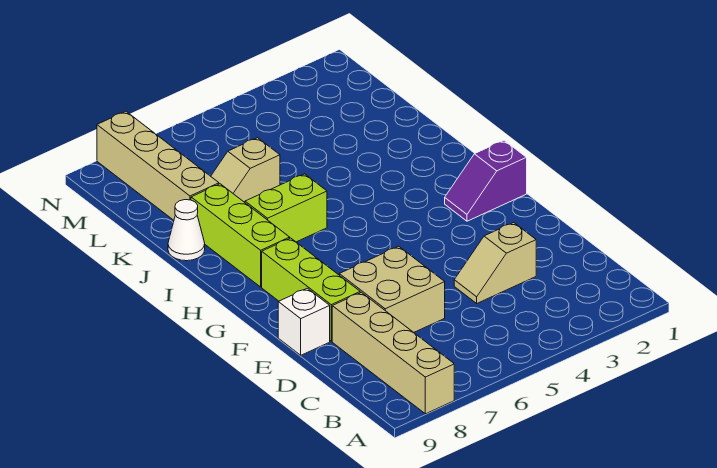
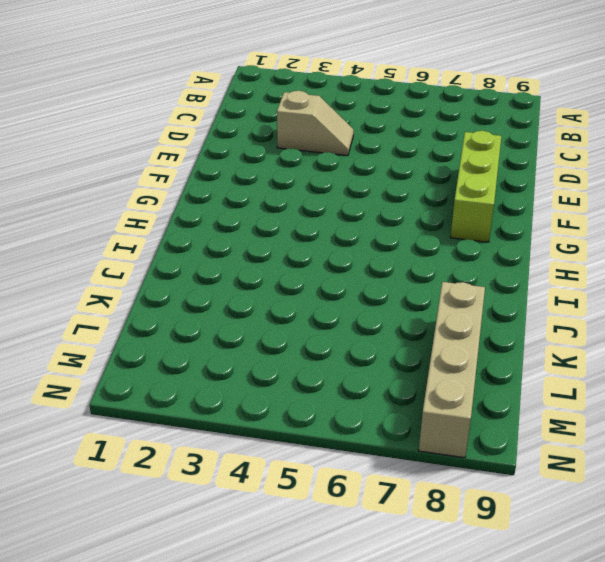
none -> tan 1x4 brick [332,292,454,414]
none -> tan 2x2 brick [339,246,445,332]

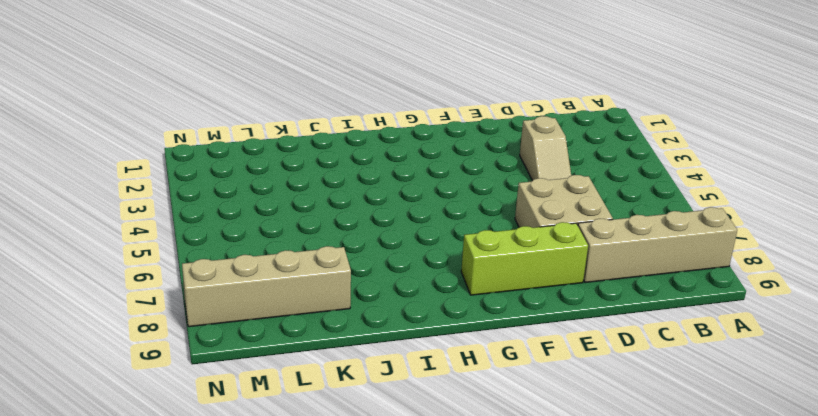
none -> white 1x1 brick [278,288,330,355]
none -> purple 1x2 slope [445,140,527,221]

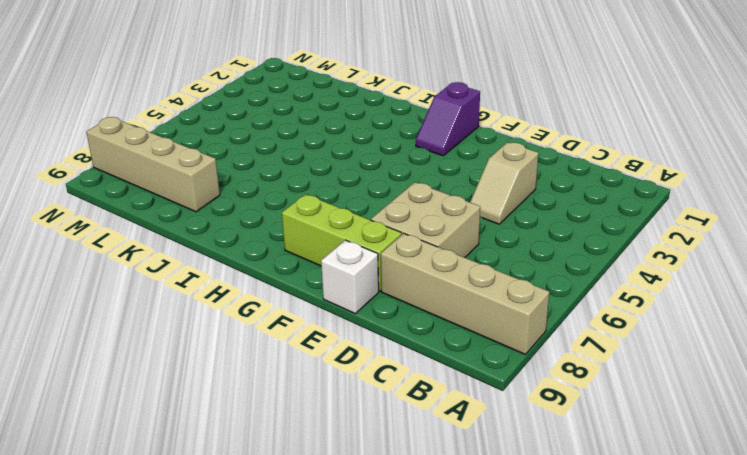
none -> lime 1x3 brick [191,184,290,287]
none -> lime 1x2 brick [245,174,327,242]

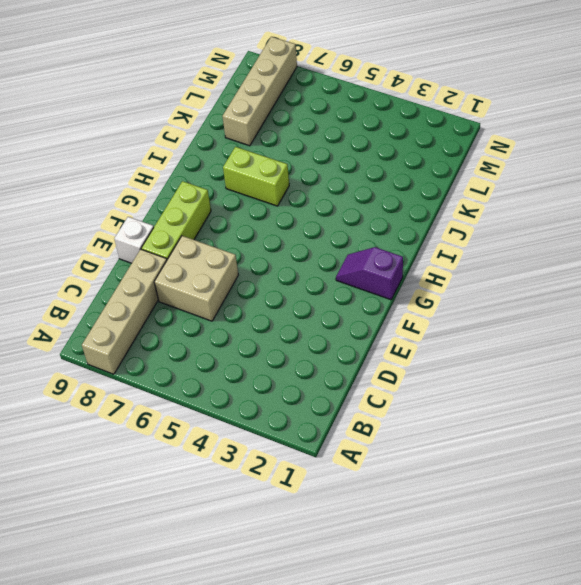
none -> tan 1x2 slope [454,223,536,303]
none -> lime 1x3 brick [191,184,290,287]

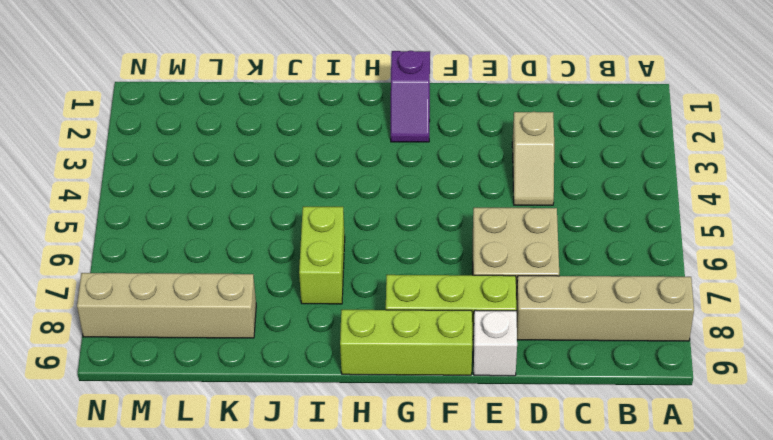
lime 1x3 brick [340,310,472,375] -> lime 1x3 brick moved to [191,184,290,287]
none -> white 1x1 cone [168,200,205,261]
none -> tan 1x2 slope [211,138,280,202]

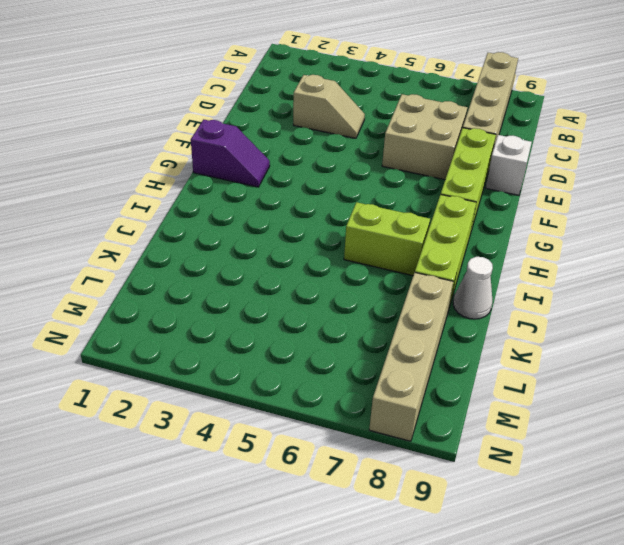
none -> tan 1x2 slope [211,138,280,202]

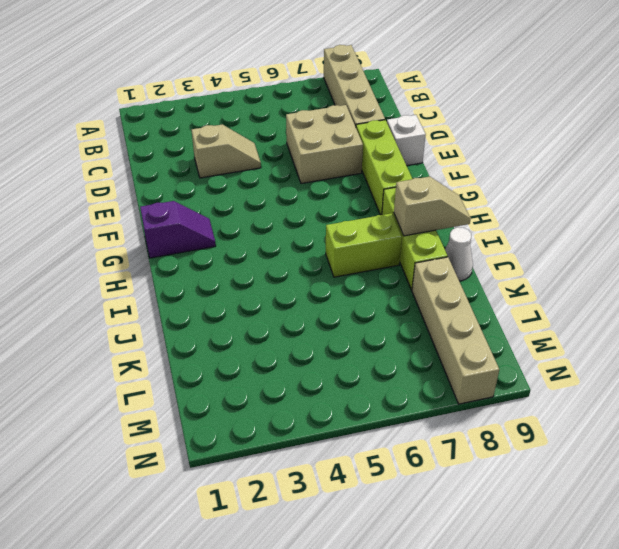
tan 1x2 slope [394,176,471,236] -> tan 1x2 slope moved to [211,138,280,202]

